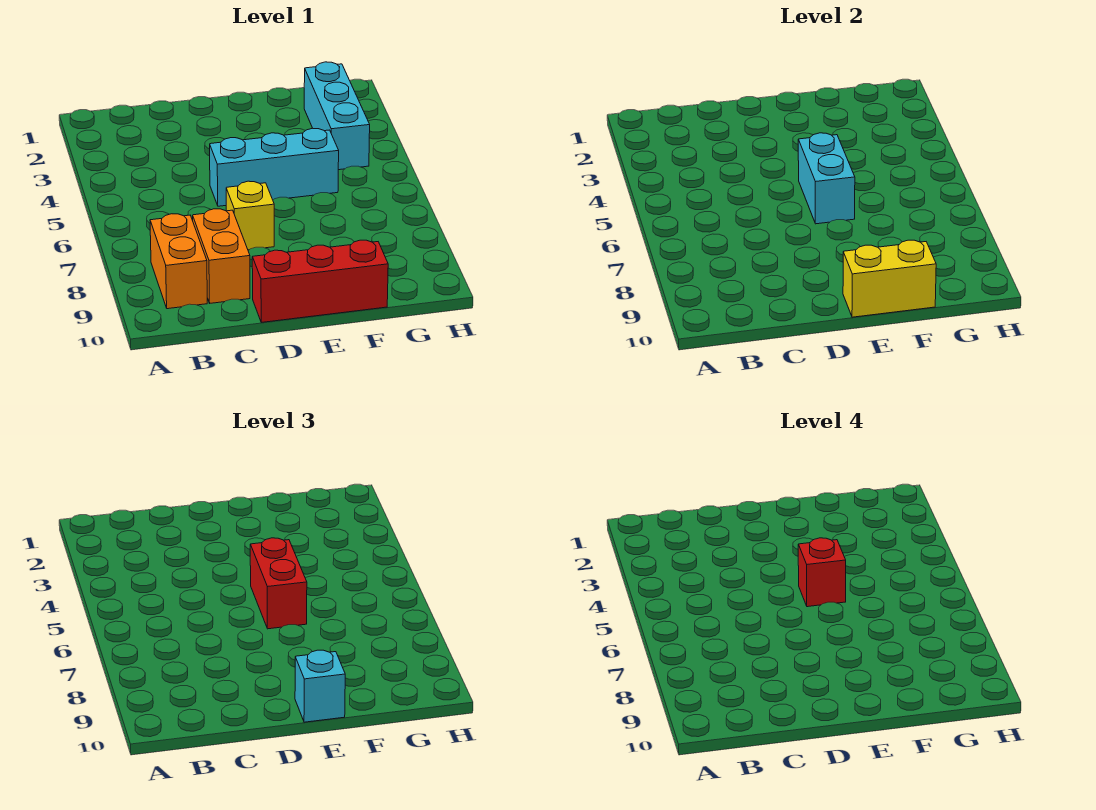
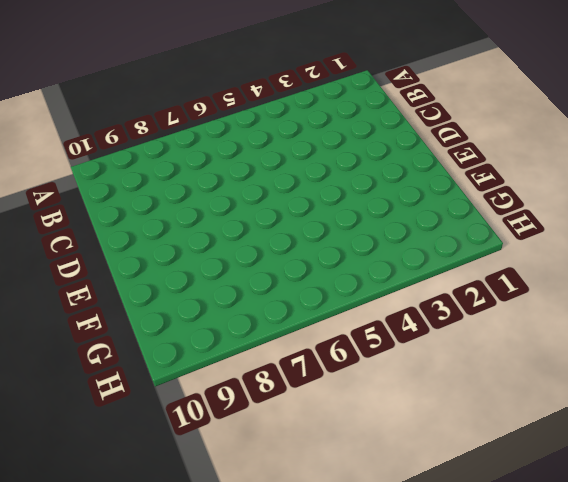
none -> orange 1x2 brick [150,214,207,309]
none -> orange 1x2 brick [193,209,250,303]

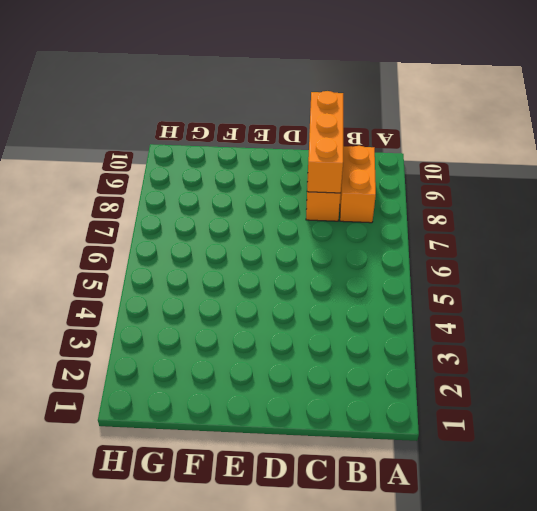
orange 1x3 brick [307,91,343,193] -> none
none -> cyan 1x3 brick [210,128,339,206]
none -> yellow 1x1 brick [226,181,274,250]

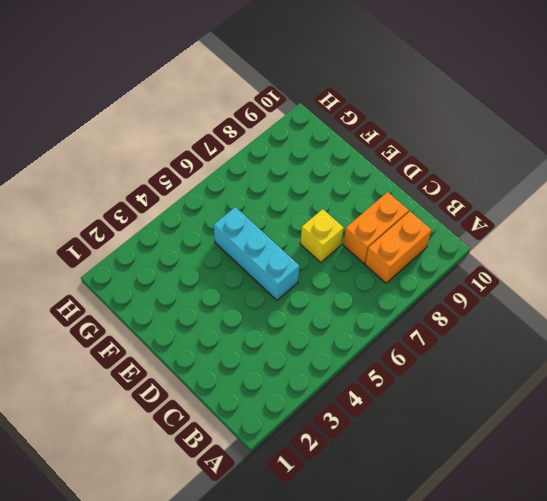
none -> red 1x3 brick [252,240,388,322]
none -> cyan 1x3 brick [304,62,370,170]

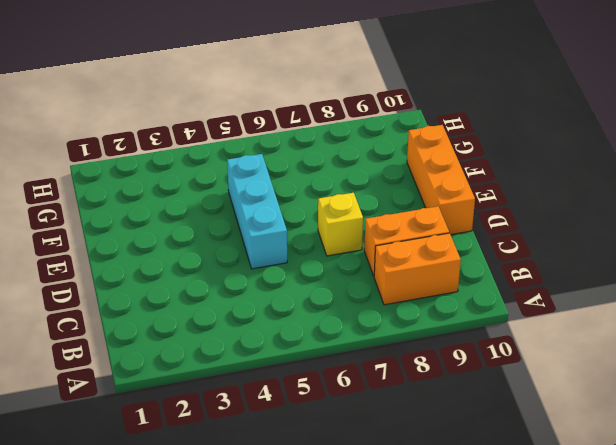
orange 1x3 brick [407,125,475,235] -> red 1x3 brick [252,240,388,322]
none -> cyan 1x3 brick [304,62,370,170]
none -> cyan 1x2 brick [798,133,855,224]

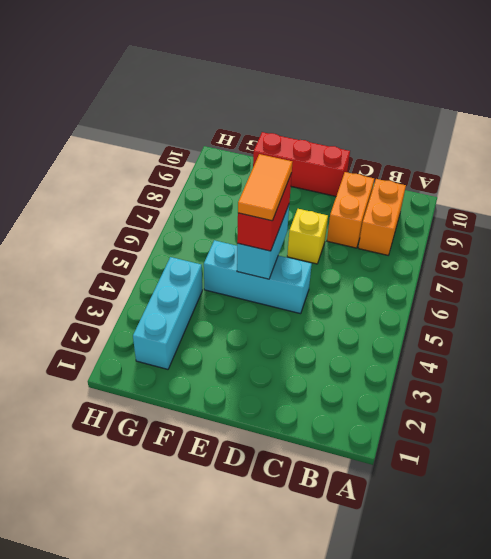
orange 1x2 tile [238,154,292,221] -> red 1x1 brick [798,538,846,607]
none -> yellow 1x2 brick [843,240,936,317]
none -> cyan 1x1 brick [295,650,345,722]

